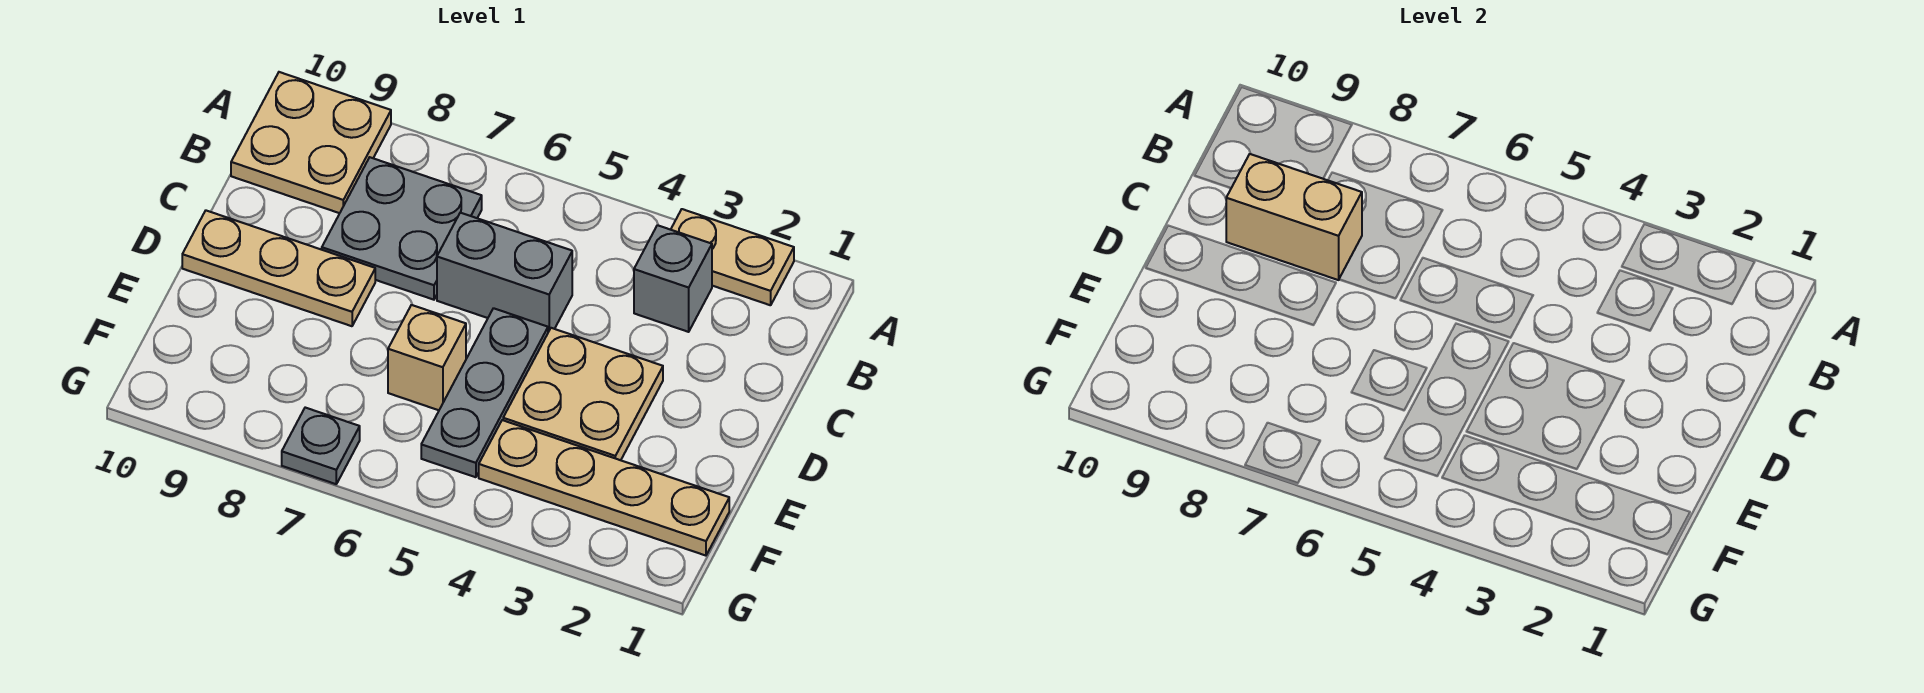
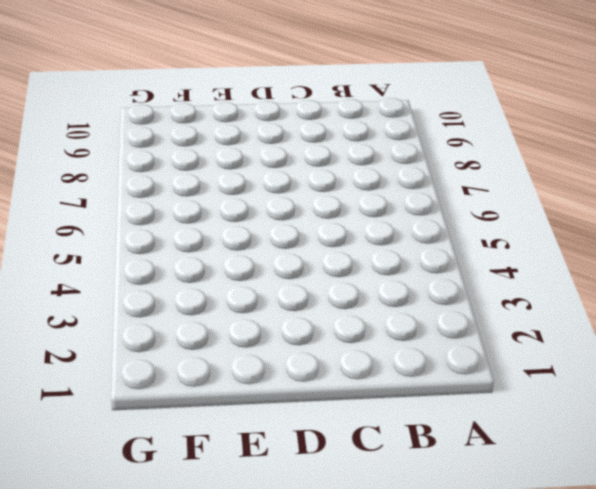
none -> tan 1x2 plate [671,209,794,305]
none -> tan 2x2 plate [231,72,391,213]
none -> grey 1x1 brick [634,225,712,332]

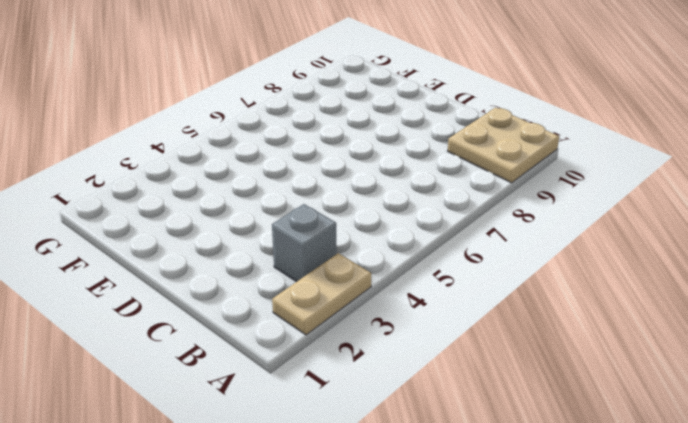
none -> grey 2x2 plate [322,157,482,300]
none -> grey 1x2 brick [437,213,572,332]
none -> tan 2x2 plate [503,328,663,460]

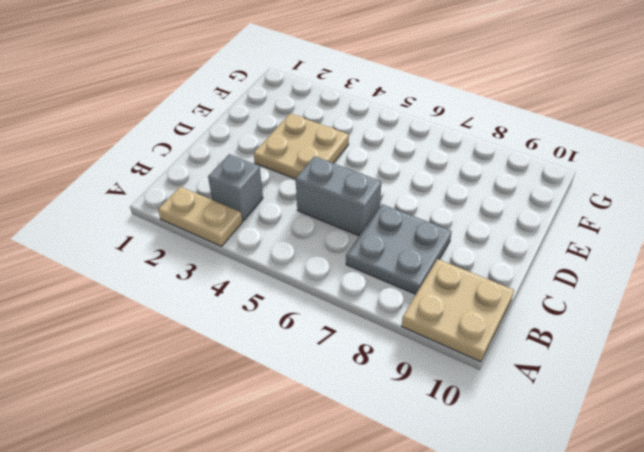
none -> grey 1x3 plate [421,308,548,477]
none -> tan 1x3 plate [182,211,375,326]
none -> tan 1x1 brick [388,305,466,410]

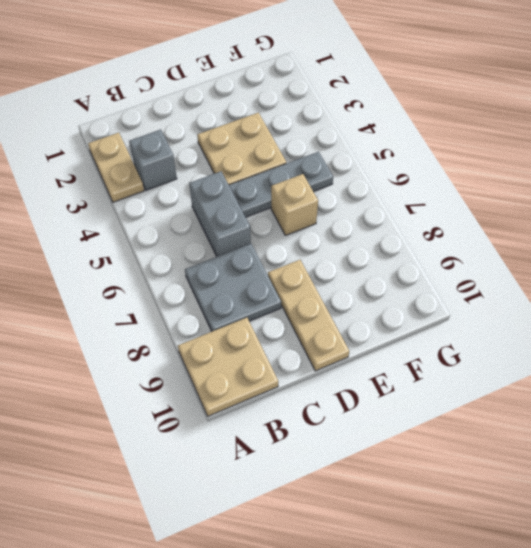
none -> tan 1x4 plate [479,420,729,556]
none -> grey 1x1 plate [282,408,360,484]
none -> tan 1x2 brick [1226,154,1362,280]

